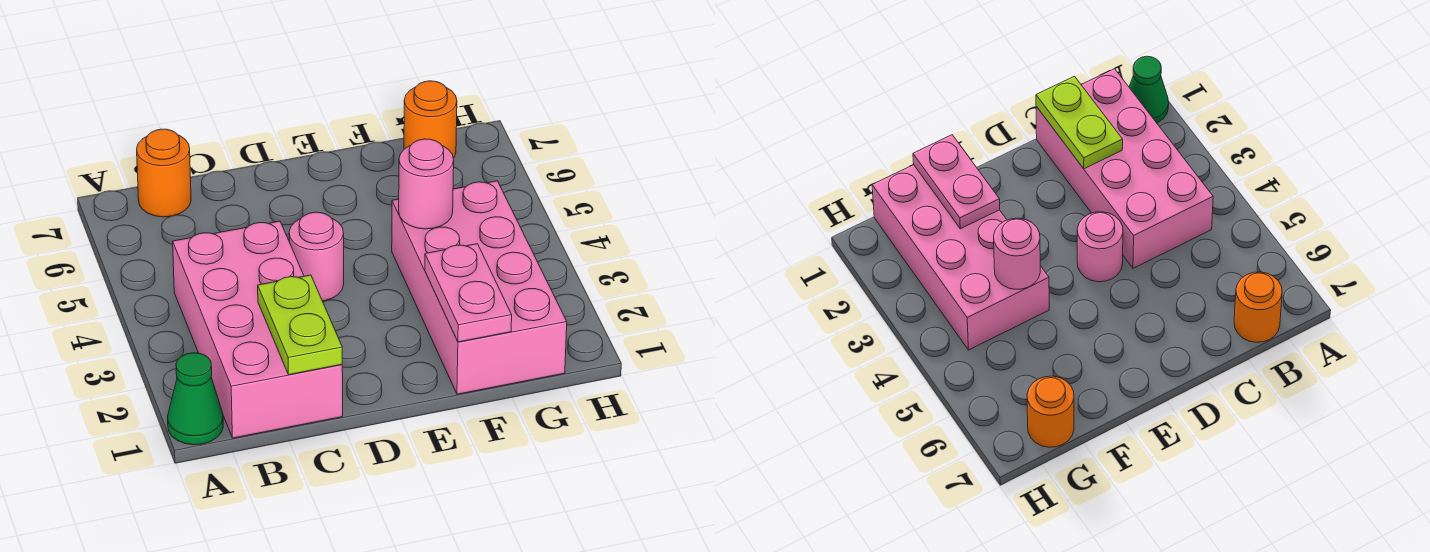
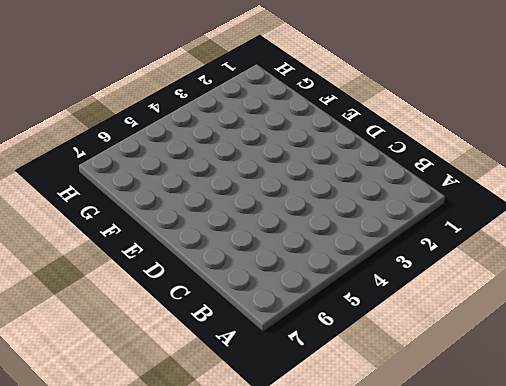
none -> green 1x1 cone [168,353,223,445]
none -> pink 2x4 brick [173,221,343,438]

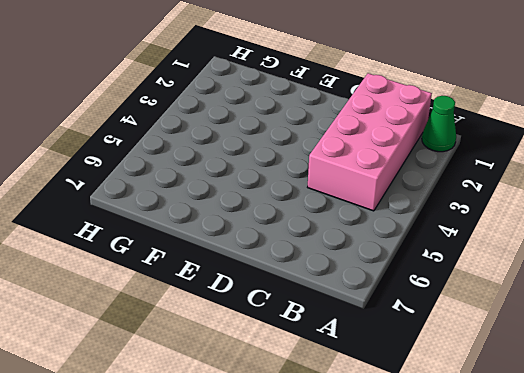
none -> orange 1x1 round brick [137,129,191,217]
none -> pink 1x1 round brick [289,212,344,301]

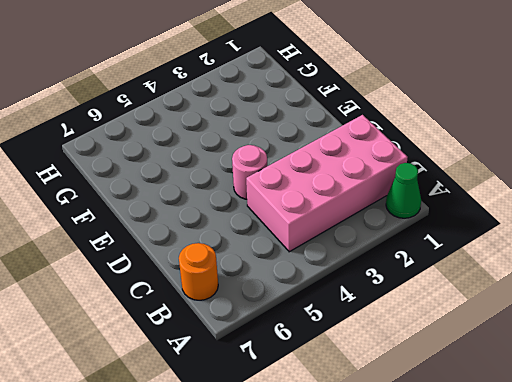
none -> pink 2x4 brick [392,181,567,394]
none -> orange 1x1 round brick [404,81,457,158]

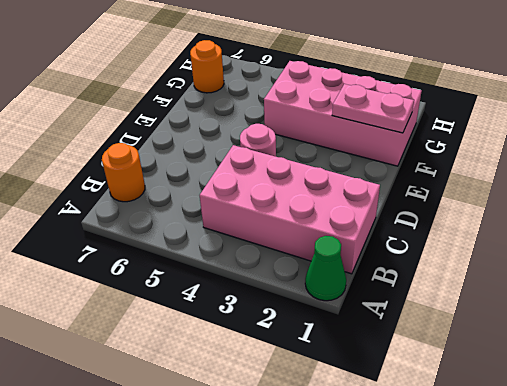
none -> lime 1x2 plate [258,275,342,375]
none -> pink 1x1 round brick [399,139,454,229]

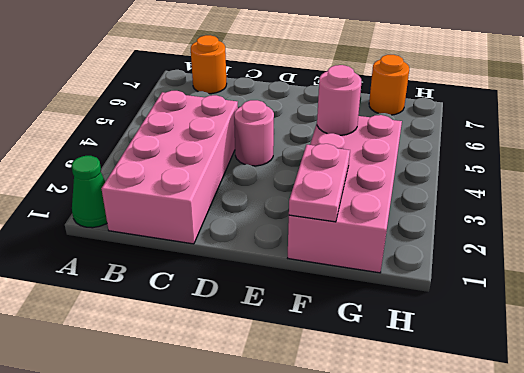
none -> lime 1x2 plate [258,275,342,375]

